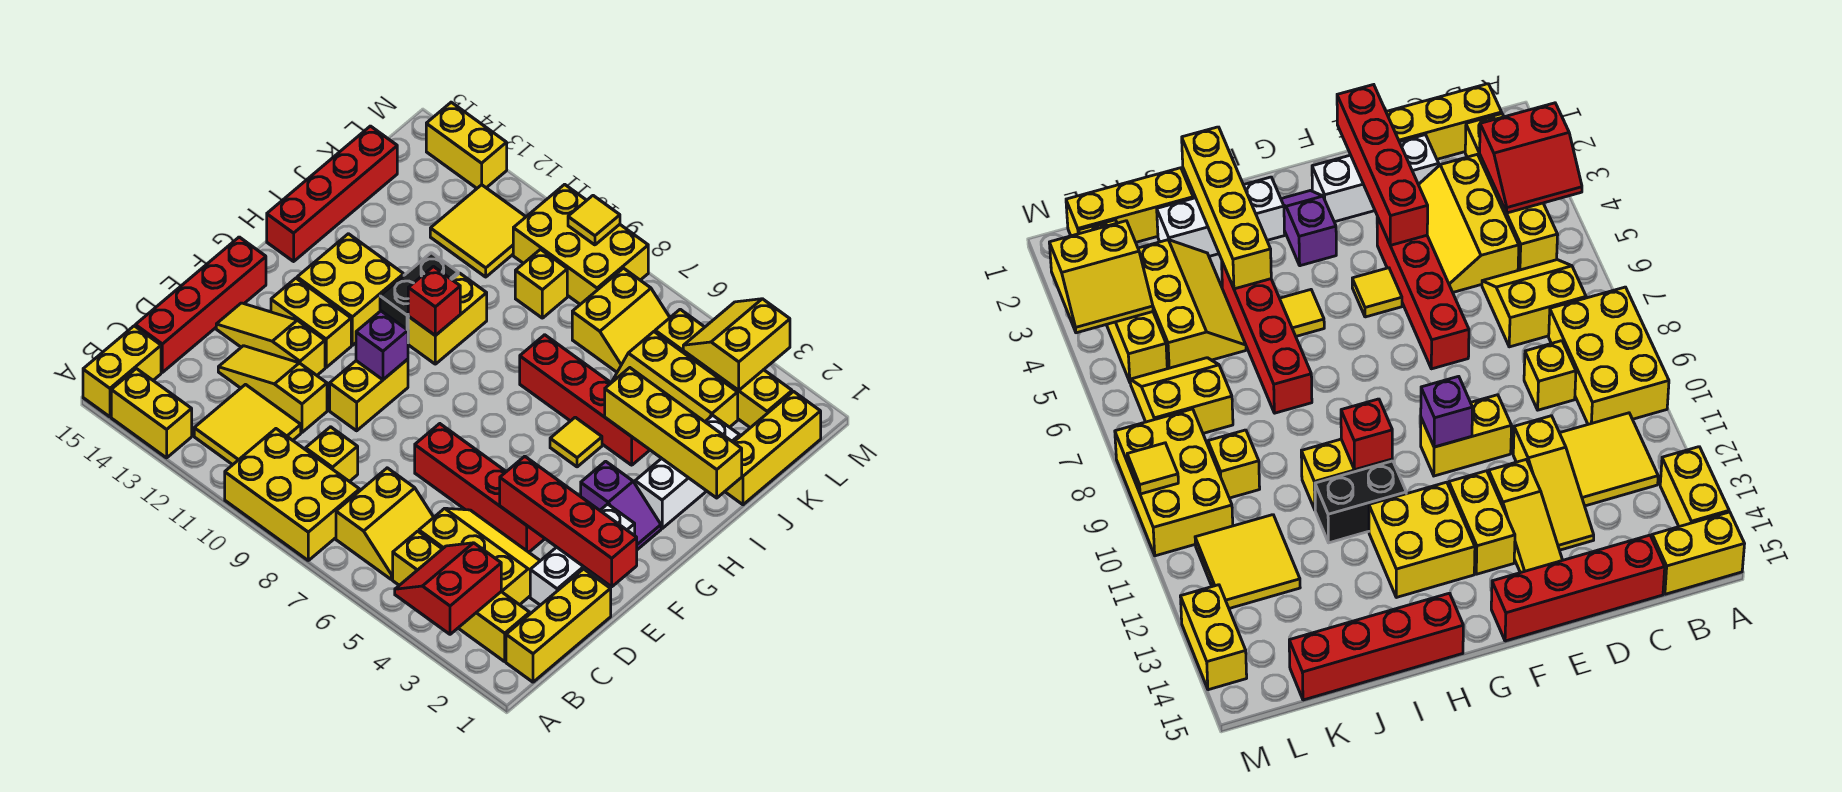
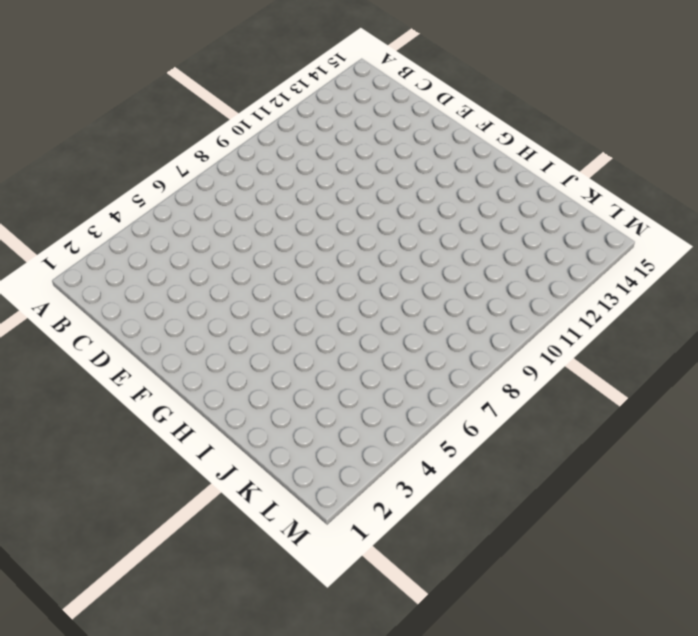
none -> yellow 2x3 brick [225,429,360,560]
none -> yellow 1x2 brick [111,369,192,458]
none -> yellow 1x2 brick [83,326,161,417]
none -> yellow 1x3 brick [506,569,611,682]

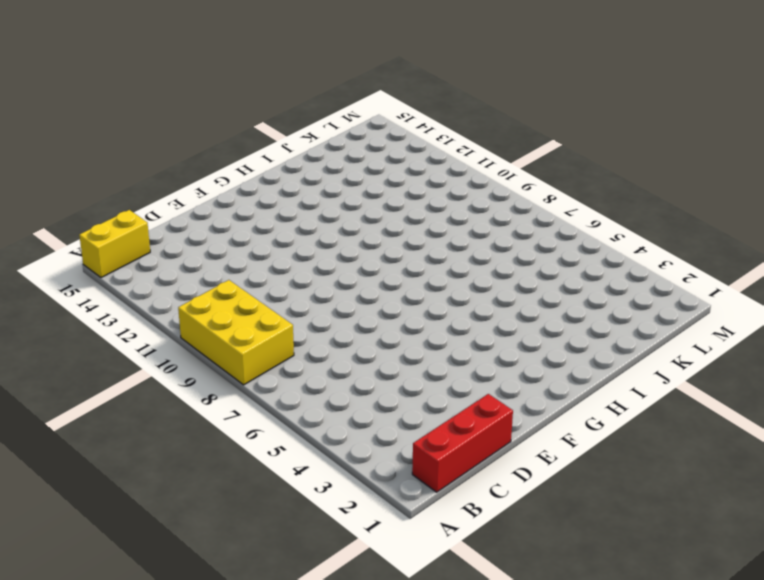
red 1x3 brick [412,394,513,492] -> yellow 1x3 brick [506,569,611,682]
none -> yellow 1x2 brick [111,369,192,458]
none -> yellow 1x4 brick [393,531,530,662]
none -> yellow 2x2 slope [336,468,434,579]
none -> yellow 2x2 tile [194,385,301,465]

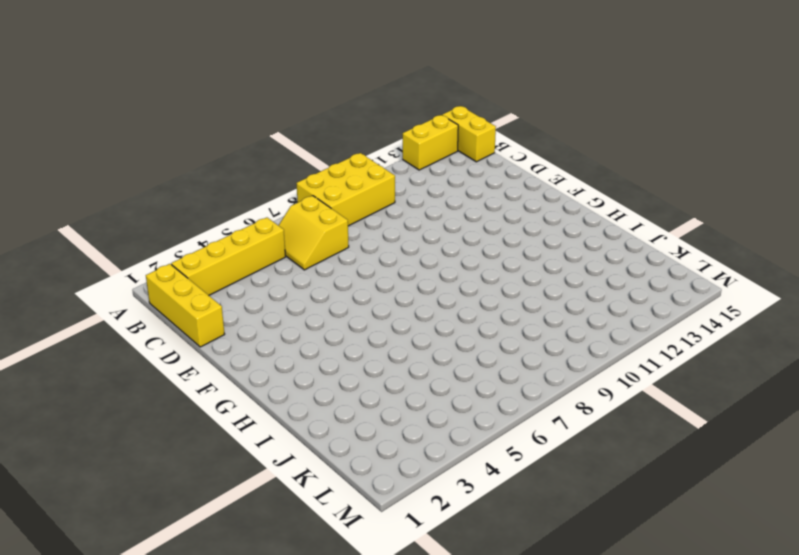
none -> yellow 2x2 tile [194,385,301,465]
none -> yellow 2x3 slope [419,508,540,605]
none -> yellow 1x1 brick [306,427,358,482]
none -> red 1x4 brick [135,237,266,372]

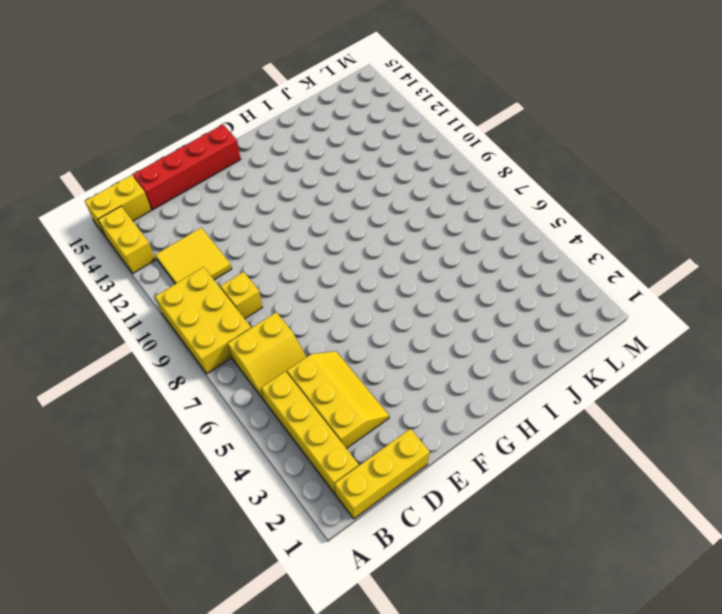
none -> white 1x3 brick [530,504,635,605]
none -> yellow 1x3 slope [218,346,327,432]
none -> red 1x4 brick [415,424,545,552]
none -> yellow 1x2 brick [330,359,408,431]

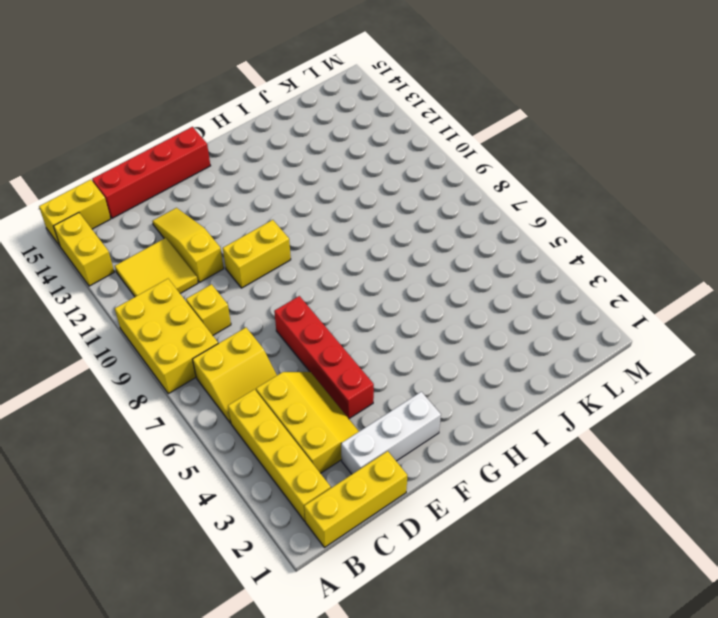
none -> yellow 1x3 slope [216,303,325,375]
none -> yellow 1x1 tile [1352,268,1402,317]
none -> yellow 1x2 brick [271,278,351,367]
none -> purple 1x2 slope [581,461,661,550]

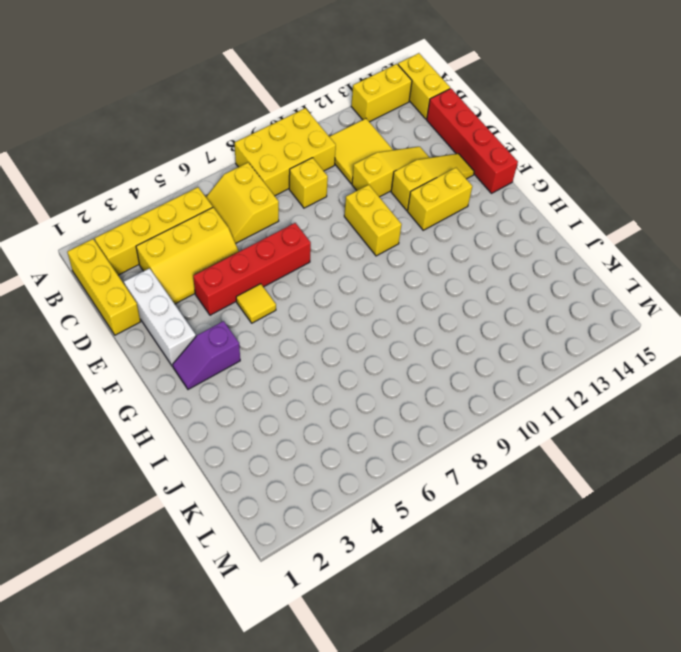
none -> yellow 2x2 brick [297,234,404,345]
none -> white 1x3 brick [635,415,740,528]
none -> yellow 1x1 tile [550,417,602,467]
none -> yellow 1x2 brick [408,273,487,364]

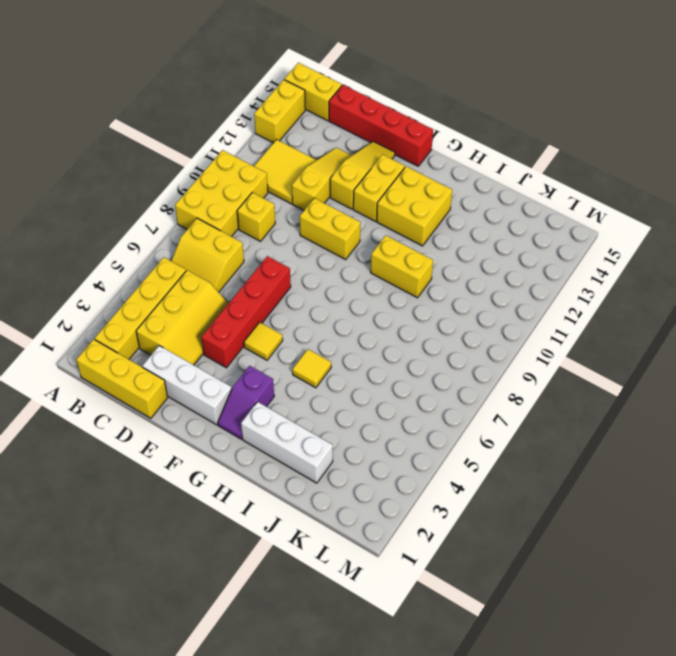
none -> black 1x2 brick [380,253,458,330]
none -> red 1x4 brick [267,126,397,261]
none -> red 1x4 brick [520,335,650,465]
none -> yellow 1x3 brick [725,392,821,505]

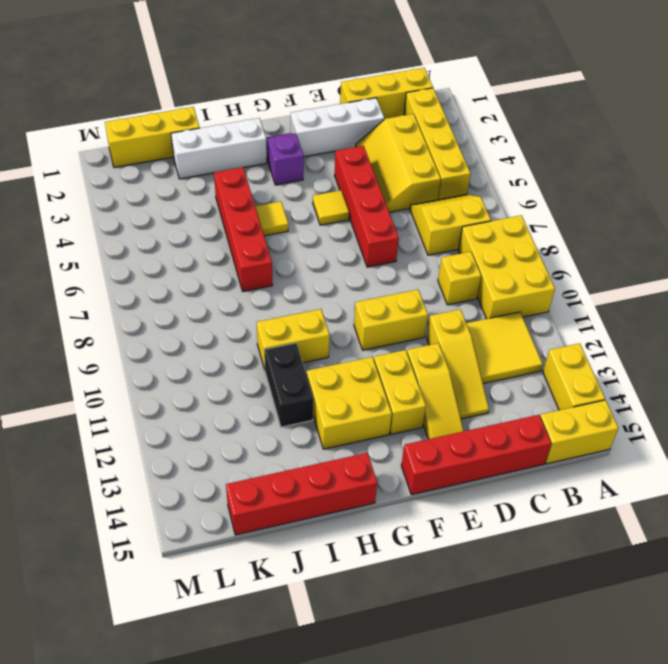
black 1x2 brick [264,343,313,427] -> black 1x2 brick turned to [380,253,458,330]
none -> yellow 2x3 slope [611,332,738,427]
none -> yellow 2x2 slope [572,268,670,372]
none -> yellow 1x1 brick [515,249,567,318]
none -> yellow 2x2 tile [430,185,526,277]

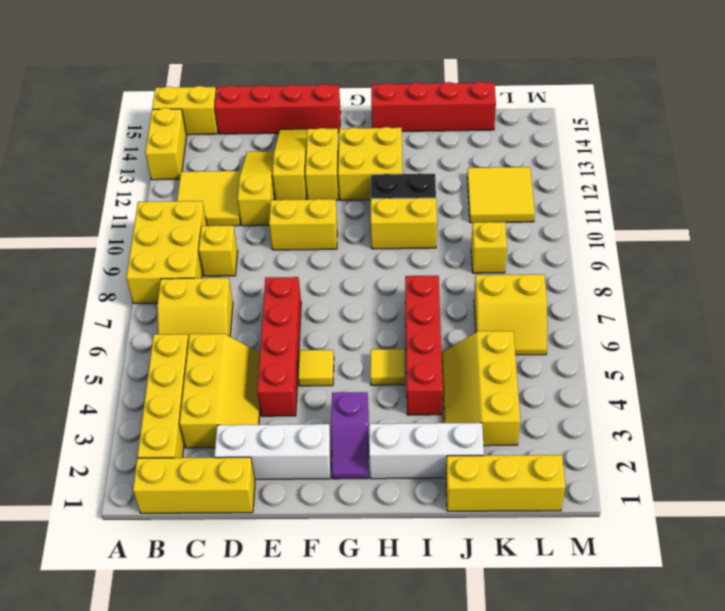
none -> yellow 1x4 brick [655,309,792,428]
none -> yellow 2x3 brick [513,184,648,304]
none -> yellow 1x2 brick [426,102,507,188]
none -> red 2x2 slope [395,543,501,634]

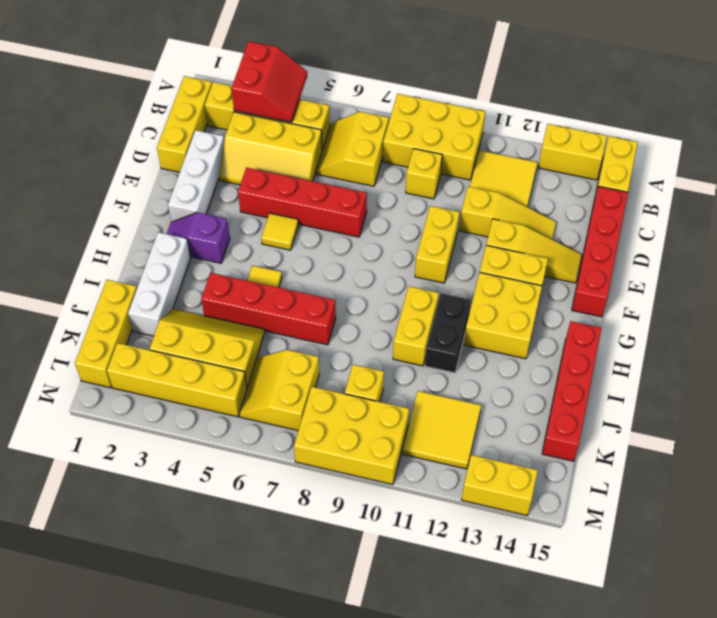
none -> red 1x4 brick [500,456,637,587]
none -> purple 1x1 brick [356,311,408,380]
none -> red 1x1 brick [408,267,460,336]
none -> yellow 1x4 brick [605,368,742,498]

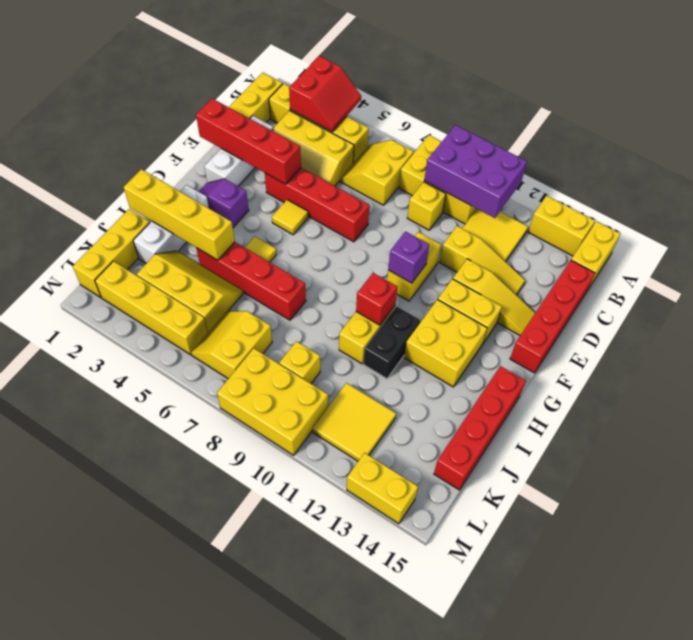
purple 2x3 brick [424,125,527,218] -> none
none -> yellow 2x2 slope [683,299,790,390]
none -> yellow 1x1 tile [568,196,620,245]

